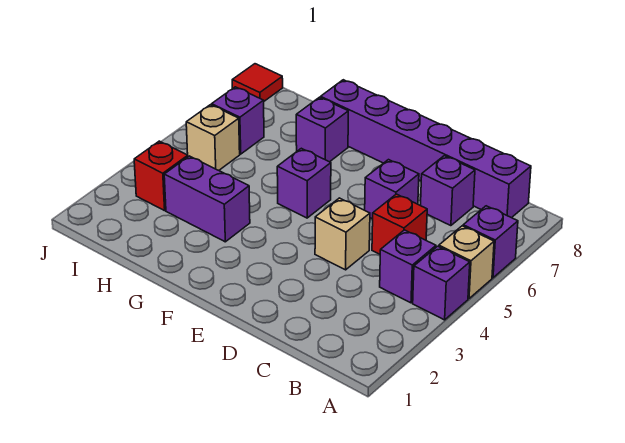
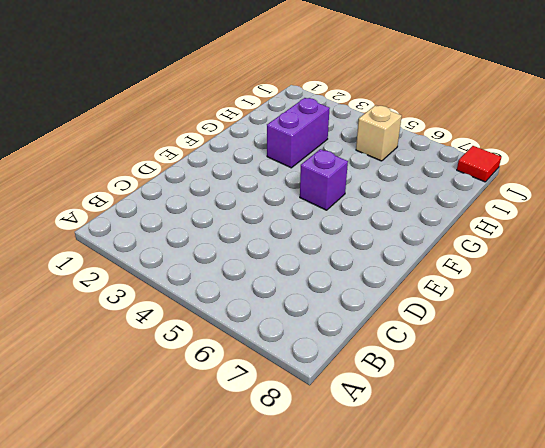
none -> purple 1x1 brick [413,246,470,320]
none -> tan 1x1 brick [439,226,494,299]
none -> purple 1x1 brick [463,206,518,278]

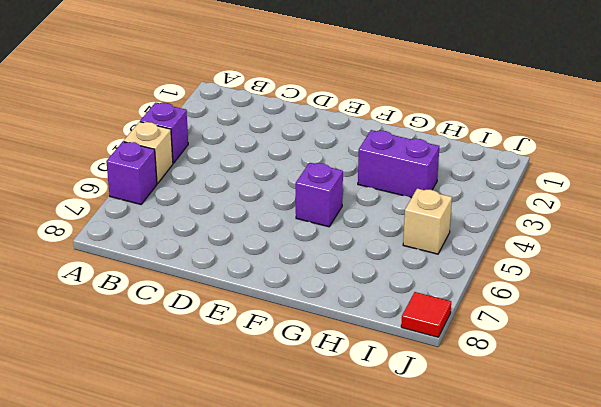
none -> purple 1x1 brick [380,230,436,303]
none -> purple 1x6 brick [321,80,531,218]
none -> red 1x1 brick [372,194,427,254]

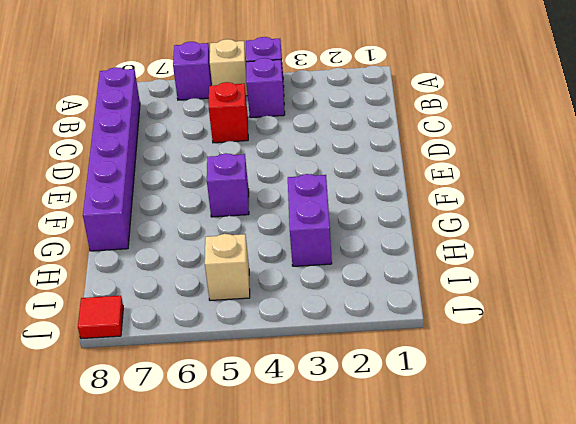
none -> purple 1x1 brick [421,156,475,226]
none -> tan 1x1 brick [315,198,370,270]
none -> purple 1x1 brick [365,160,419,219]

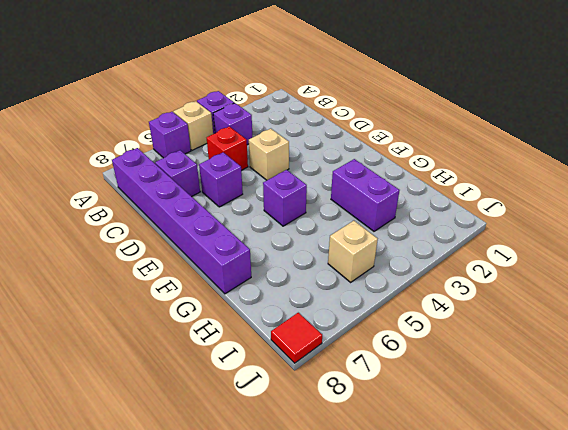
none -> purple 1x1 brick [296,97,348,162]
none -> red 1x1 brick [134,141,188,211]
none -> purple 1x1 brick [212,87,264,154]

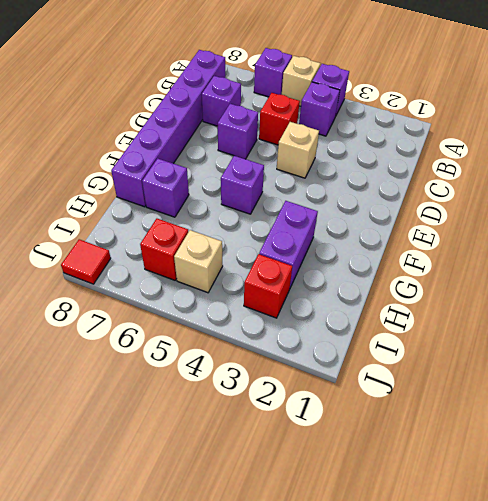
red 1x1 brick [140,219,188,280] -> purple 1x1 brick [212,87,264,154]

